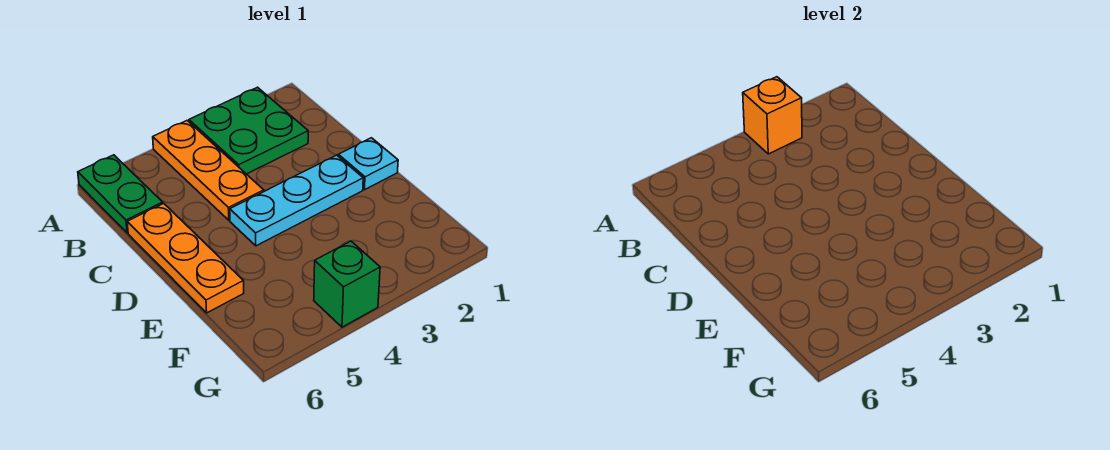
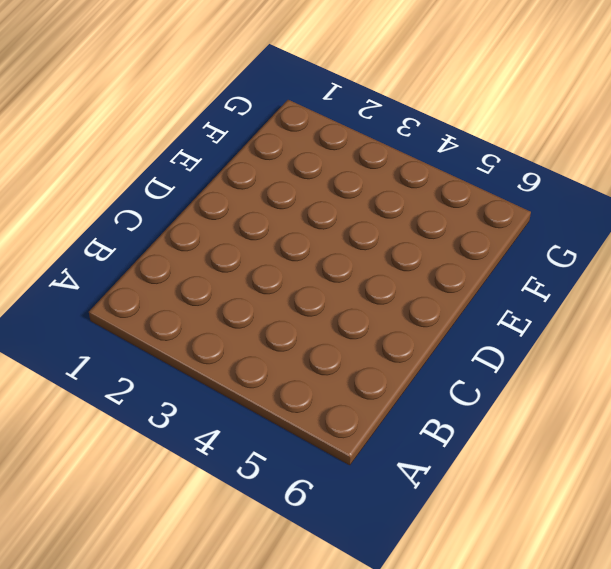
none -> green 2x2 plate [189,87,308,174]
none -> orange 1x3 plate [153,121,264,220]

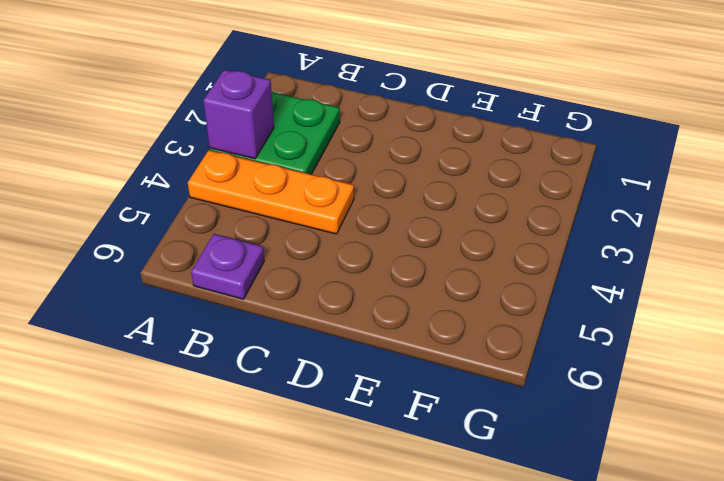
purple 1x1 brick [203,70,274,159] -> orange 1x1 brick [743,77,802,154]
purple 1x1 plate [191,234,264,299] -> green 1x2 plate [78,155,163,233]
none -> orange 1x3 plate [127,204,244,313]
none -> cyan 1x1 plate [338,138,398,190]

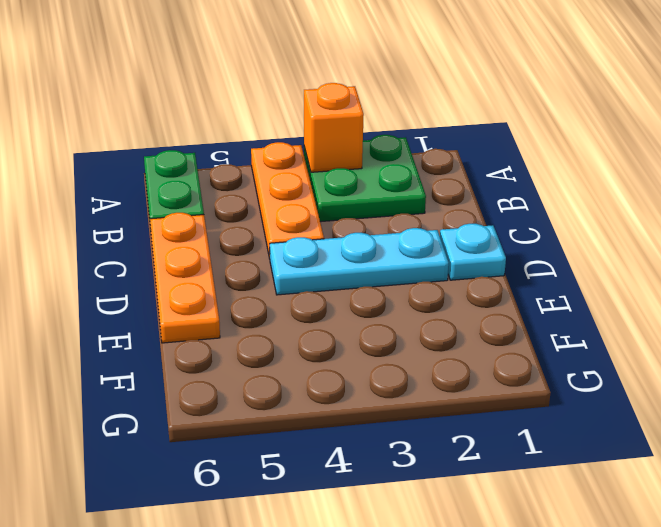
none -> green 1x1 brick [314,241,380,327]

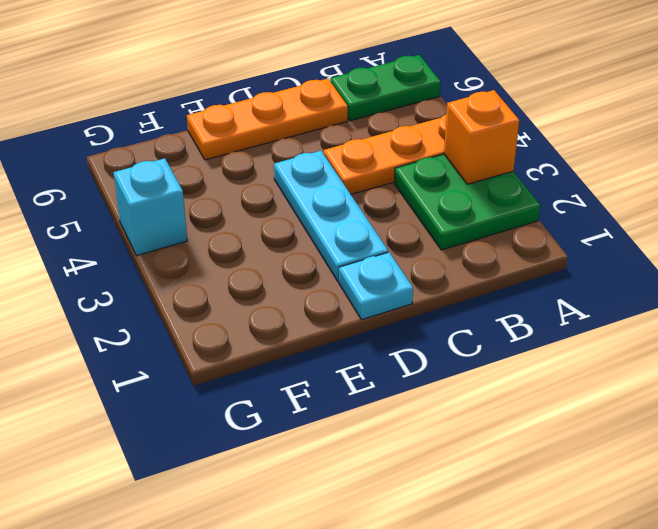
cyan 1x1 brick [113,158,187,256] -> green 1x1 brick [314,241,380,327]

